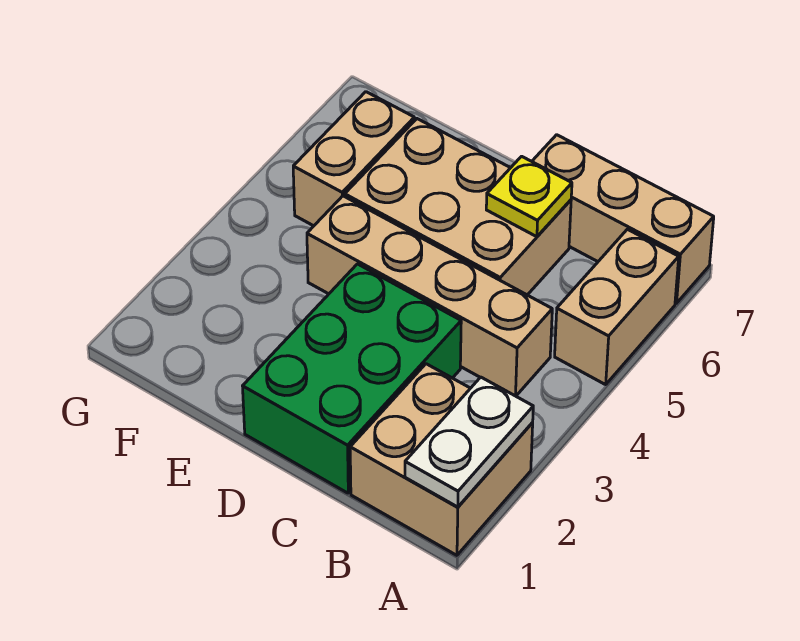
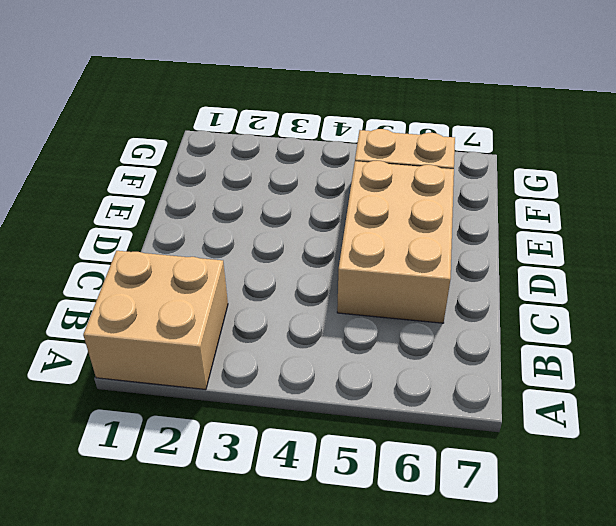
none -> tan 1x2 brick [555,229,679,385]
none -> tan 1x3 brick [532,135,714,303]

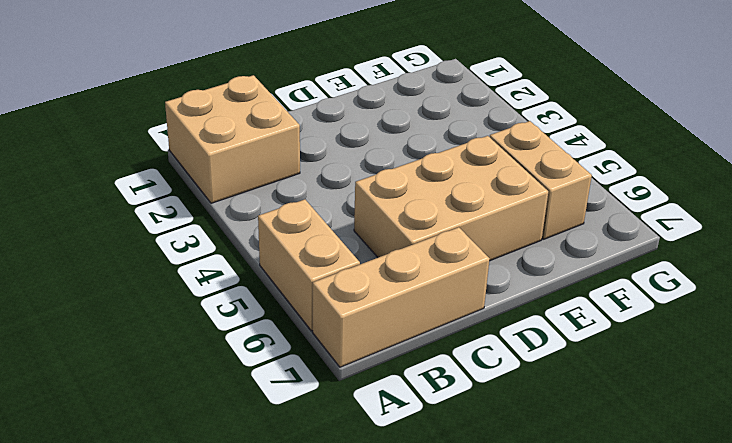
none -> tan 1x4 brick [307,196,552,396]
none -> green 2x3 brick [243,264,461,493]

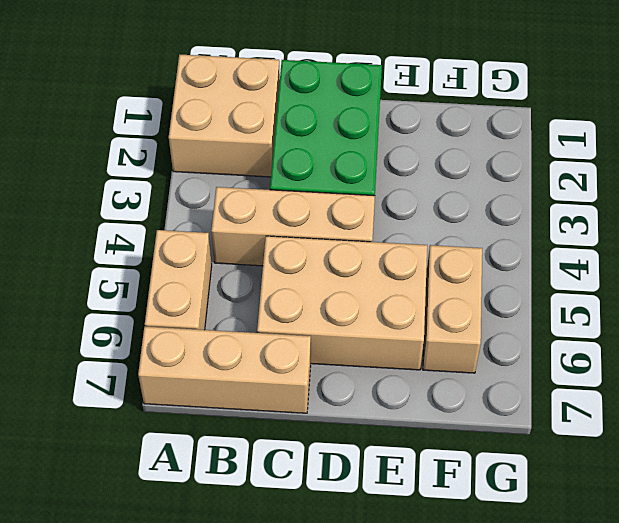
tan 1x3 brick [211,187,375,266] -> tan 1x4 brick [307,196,552,396]
none -> white 1x2 plate [405,377,533,507]
none -> yellow 1x1 plate [486,156,572,237]

